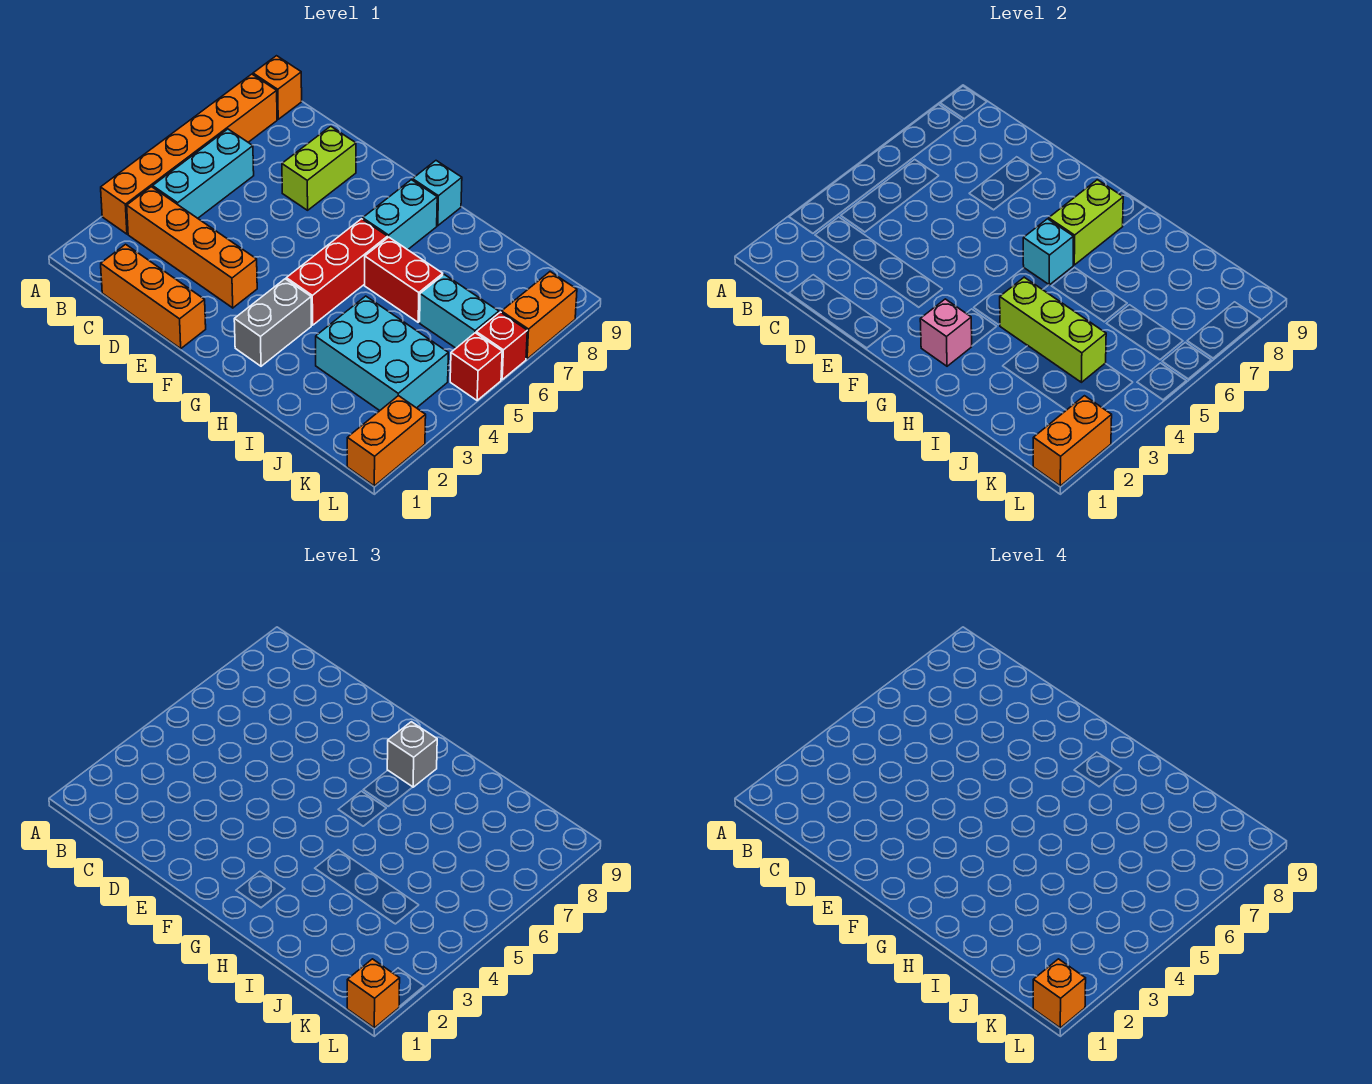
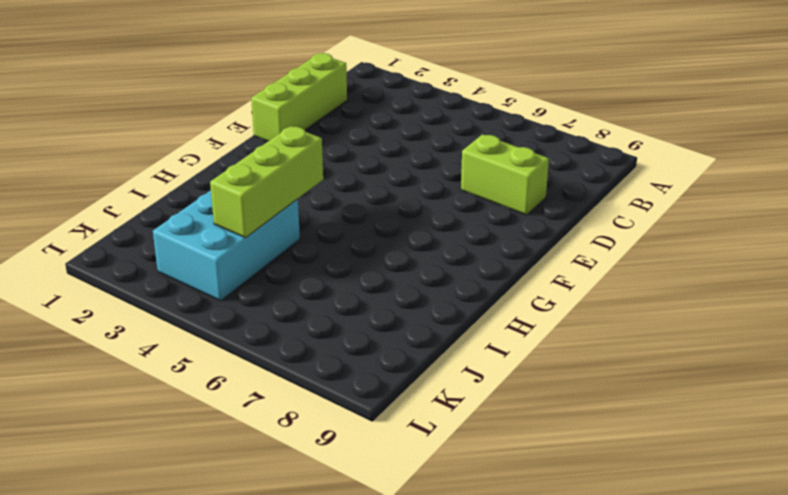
lime 1x3 brick [251,53,347,141] -> orange 1x3 brick [101,244,206,349]
none -> orange 1x6 brick [101,74,277,234]
none -> orange 1x1 brick [253,56,302,119]
none -> orange 1x4 brick [127,187,257,308]

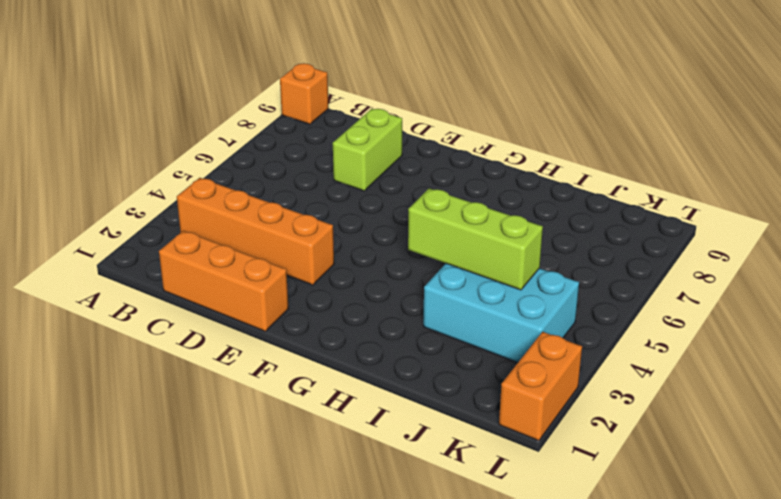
none -> orange 1x6 brick [101,74,277,234]
none -> cyan 1x3 brick [153,129,254,218]
none -> grey 1x2 brick [234,279,311,366]

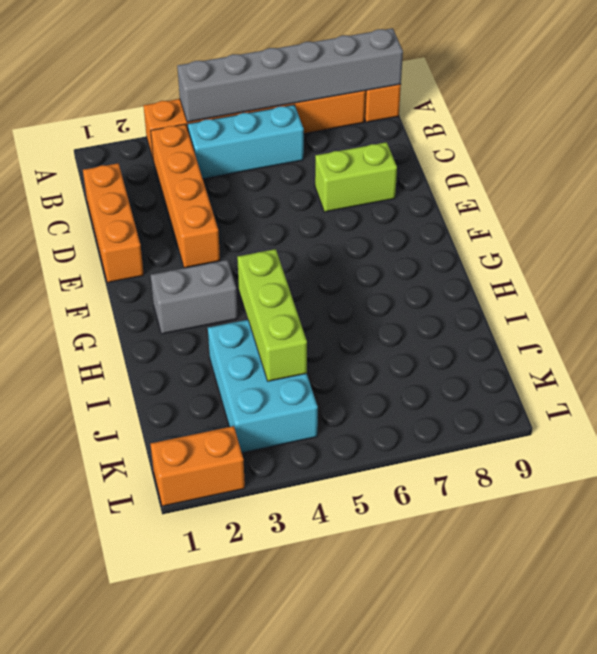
grey 1x6 brick [177,28,403,122] -> none
none -> red 1x3 brick [286,219,387,325]
none -> cyan 1x2 brick [363,180,437,250]
none -> cyan 1x1 brick [413,161,462,226]

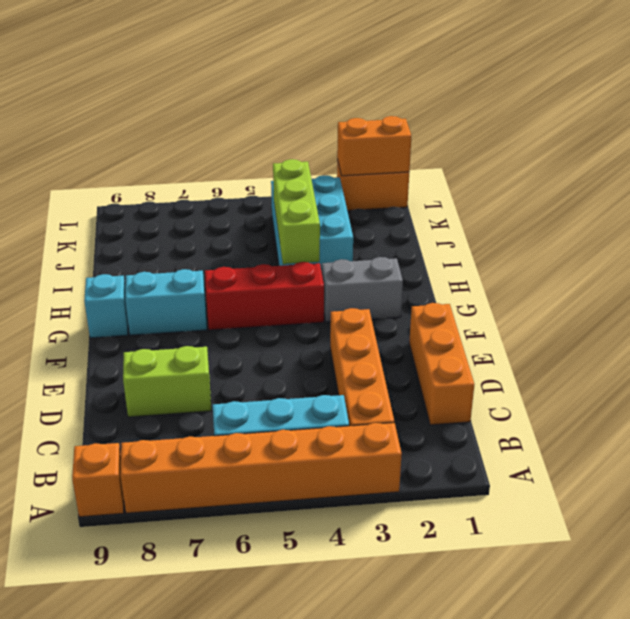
none -> red 1x2 brick [365,237,443,322]
none -> cyan 1x2 brick [420,274,499,348]
none -> red 1x1 brick [450,333,502,400]

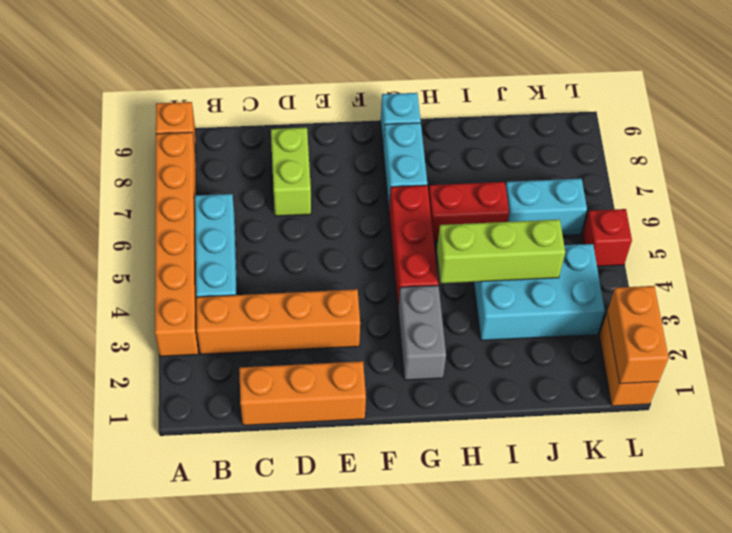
none -> red 1x1 brick [476,312,527,379]
none -> orange 1x2 brick [501,272,577,359]
none -> pink 1x1 brick [920,299,972,366]

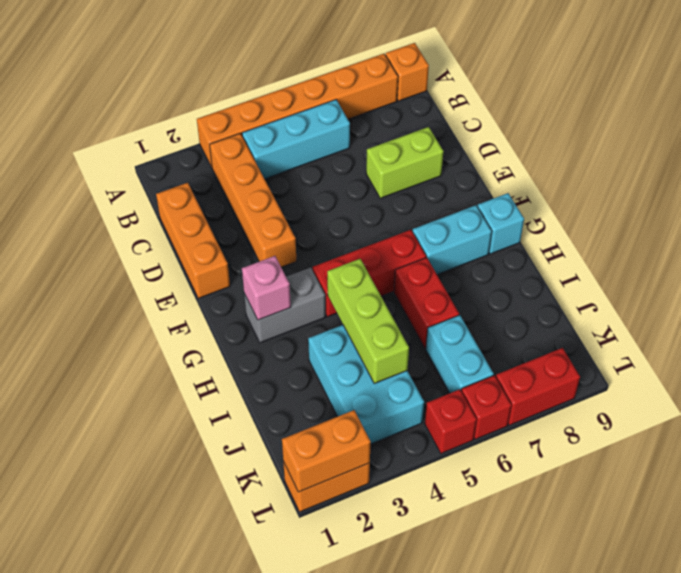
red 1x2 brick [496,348,580,425] -> orange 1x2 brick [501,272,577,359]
none -> cyan 1x1 brick [1023,219,1073,285]
none -> lime 1x2 brick [1049,180,1123,265]
none -> grey 1x1 brick [387,722,437,787]

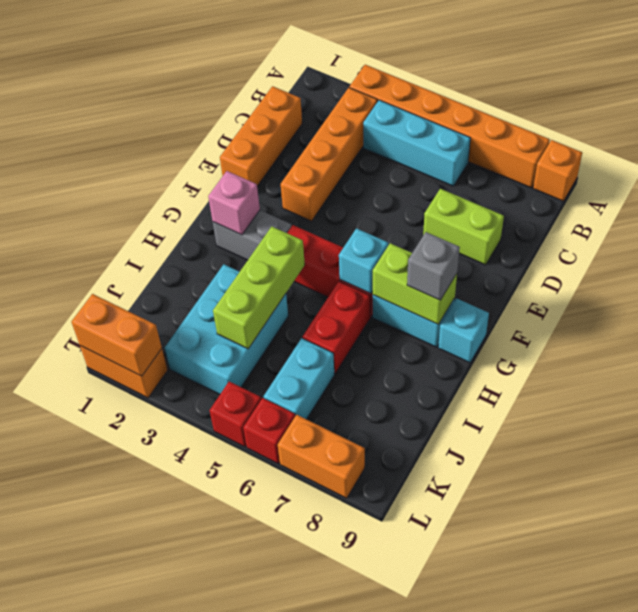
none -> orange 1x1 brick [347,959,400,1028]
none -> orange 1x1 brick [1033,959,1086,1028]

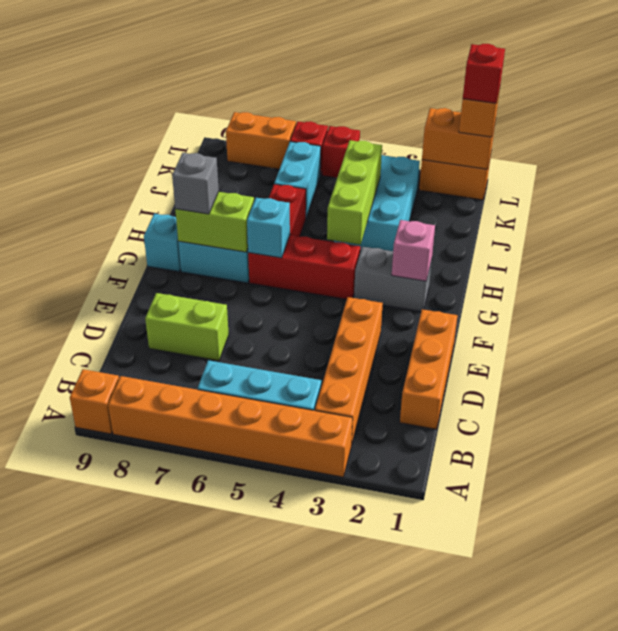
red 1x1 brick [463,44,505,103] -> orange 1x1 brick [1033,959,1086,1028]

